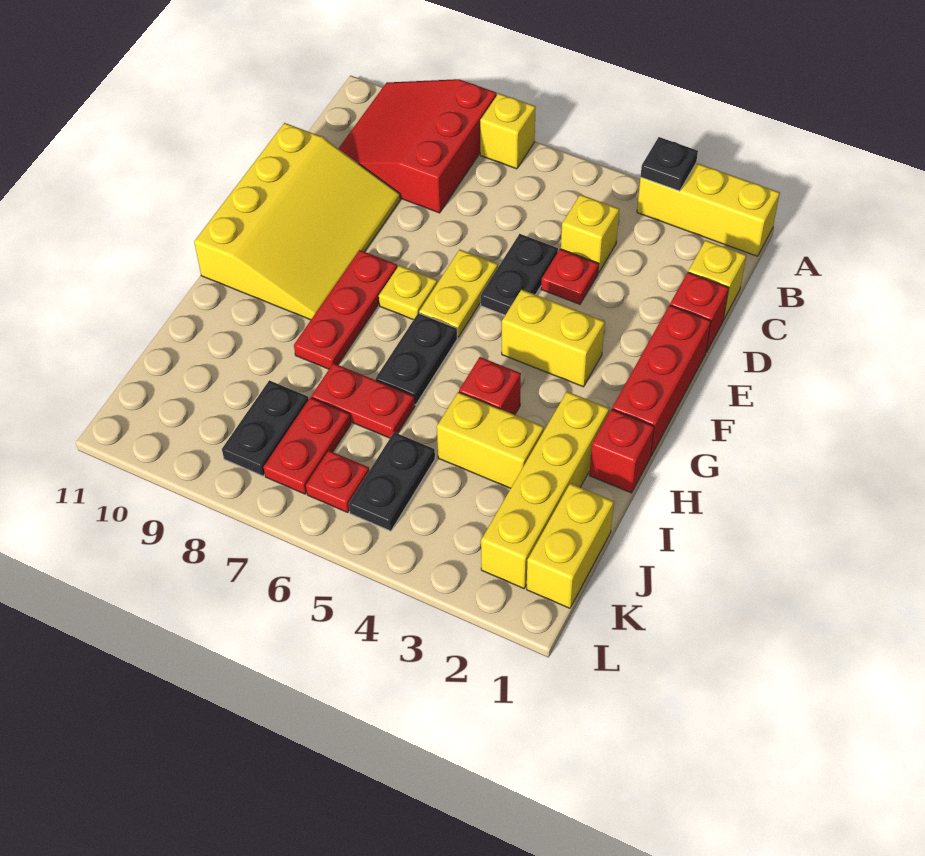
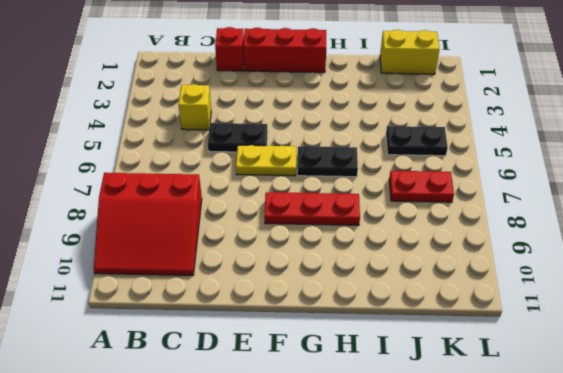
none -> yellow 1x3 brick [637,163,780,256]
none -> yellow 1x1 brick [480,93,536,169]
none -> yellow 1x1 brick [688,240,746,320]

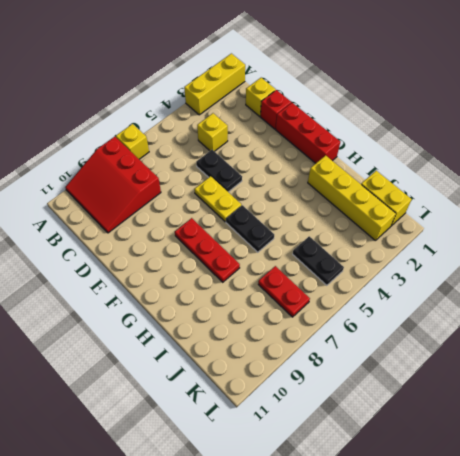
none -> red 1x1 plate [541,249,599,304]
none -> yellow 3x4 slope [194,123,400,320]
none -> yellow 1x2 brick [502,289,605,387]

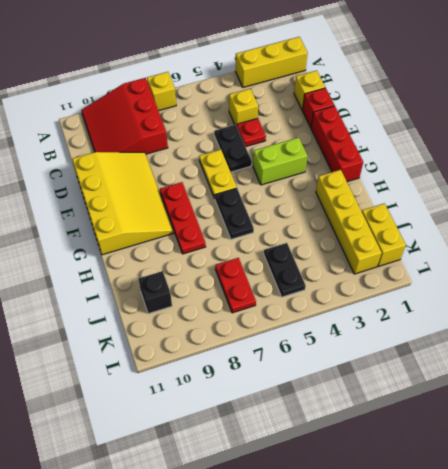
lime 1x2 brick [253,138,307,185] -> yellow 1x2 brick [502,289,605,387]
black 1x1 brick [138,271,172,314] -> none
none -> yellow 1x1 plate [379,265,437,320]
none -> red 1x1 brick [589,409,654,493]
none -> red 1x1 brick [459,357,521,415]

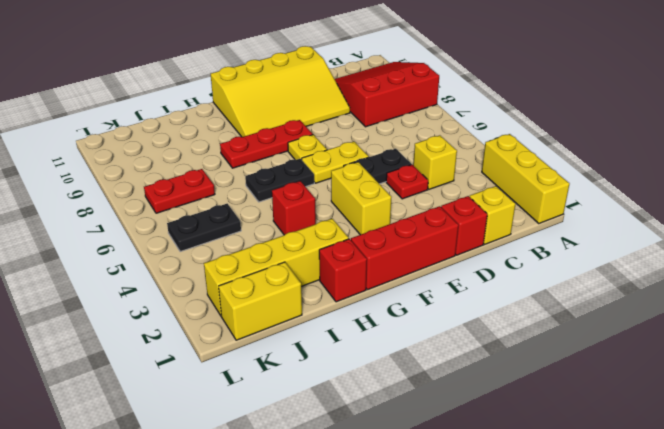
none -> yellow 1x1 brick [480,93,536,169]
none -> yellow 1x2 brick [437,392,544,488]
none -> red 1x2 plate [311,363,415,438]

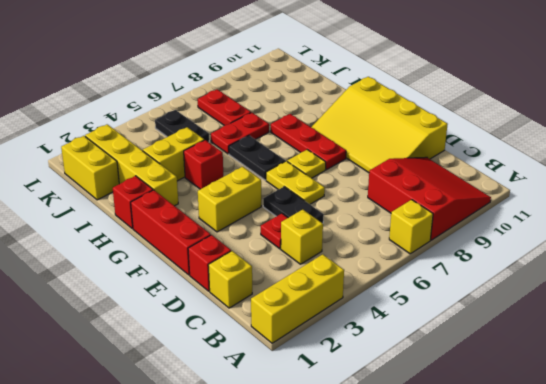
none -> black 1x2 plate [222,380,309,476]
none -> red 1x1 plate [306,450,369,513]
none -> black 1x1 plate [641,137,698,191]

